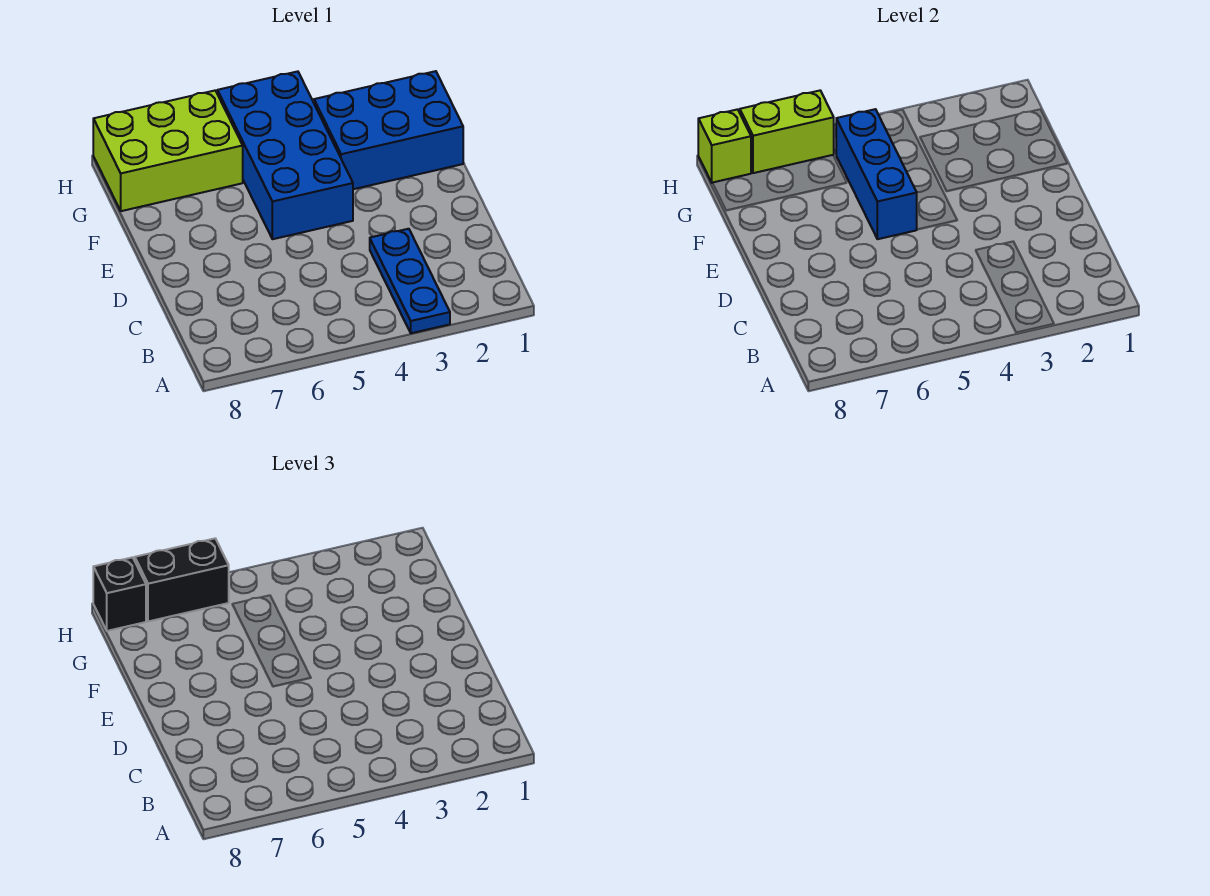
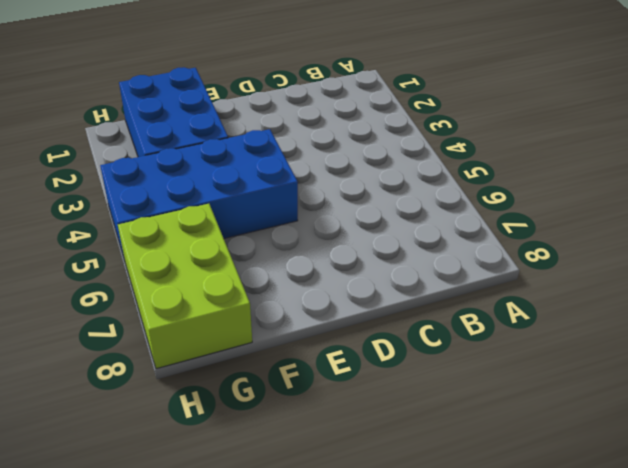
none -> blue 1x3 plate [370,229,450,333]
none -> blue 1x3 brick [836,109,917,239]

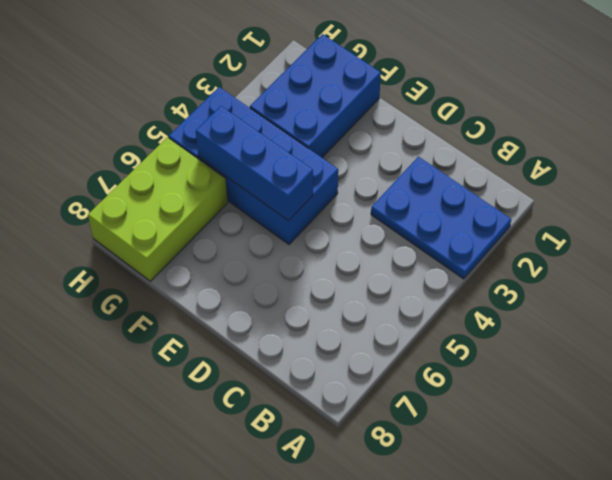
blue 2x3 plate [371,157,511,279] -> blue 1x3 plate [370,229,450,333]
none -> lime 1x2 brick [740,91,834,173]
none -> lime 1x1 brick [698,109,751,183]

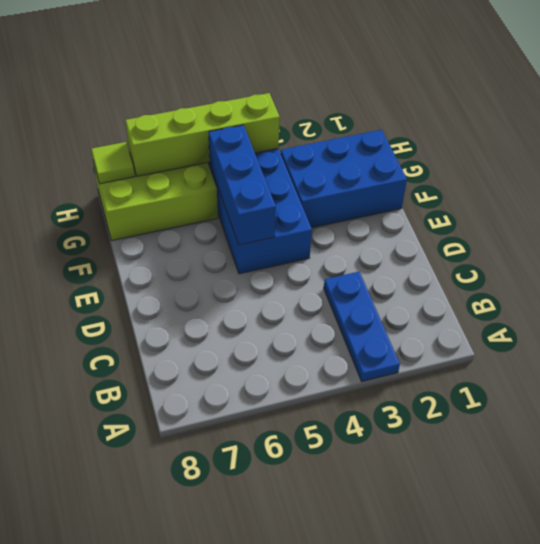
lime 1x4 brick [125,93,280,176] -> lime 1x2 brick [740,91,834,173]
lime 1x1 tile [91,142,135,184] -> lime 1x1 brick [698,109,751,183]
none -> black 1x2 brick [135,539,229,621]
none -> black 1x1 brick [93,557,146,631]

